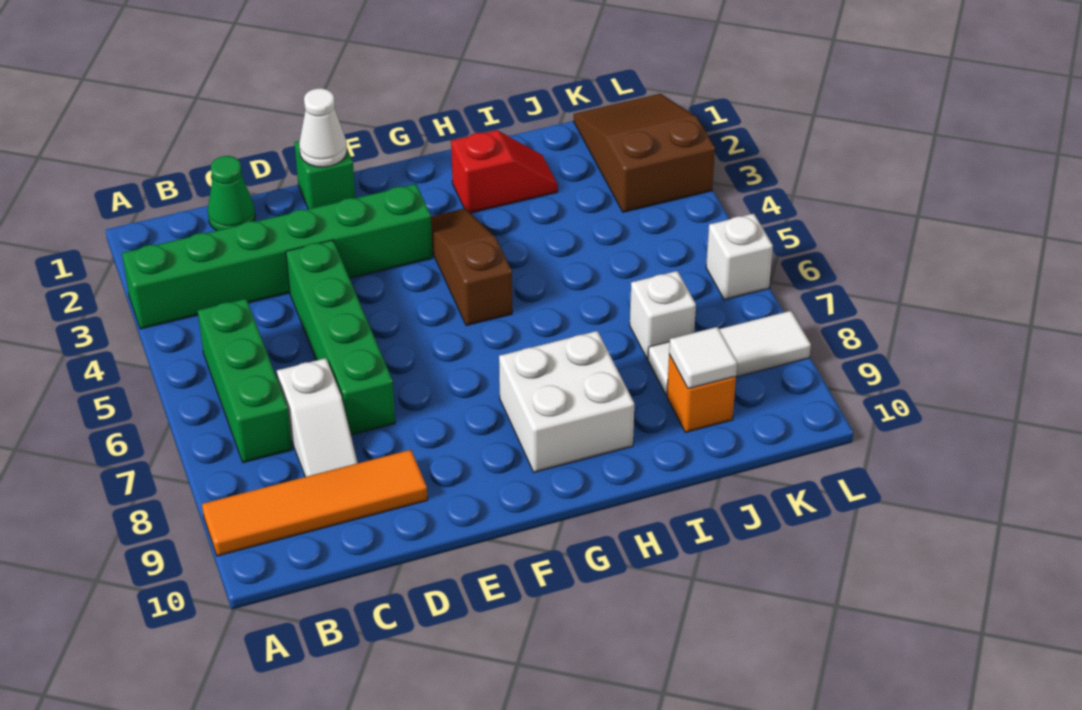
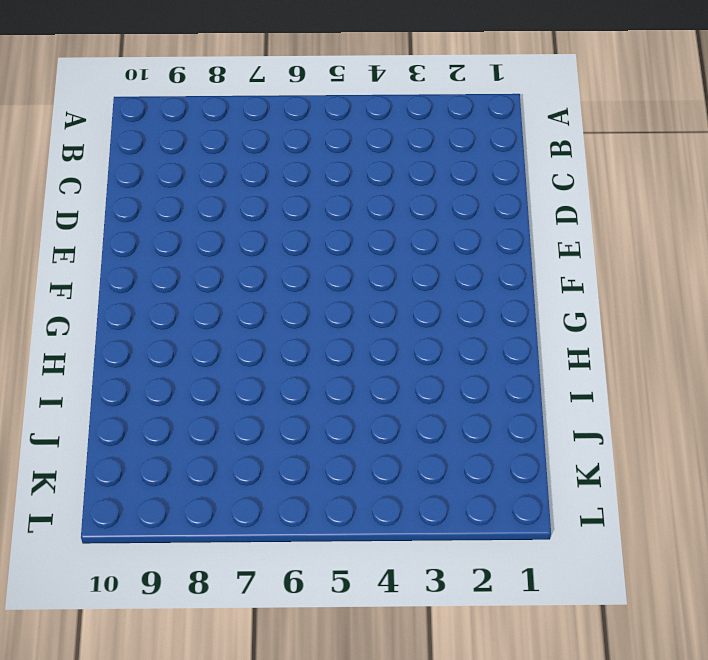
none -> green 1x6 brick [122,184,433,329]
none -> orange 1x4 tile [202,450,428,556]
none -> green 1x3 brick [198,299,292,463]

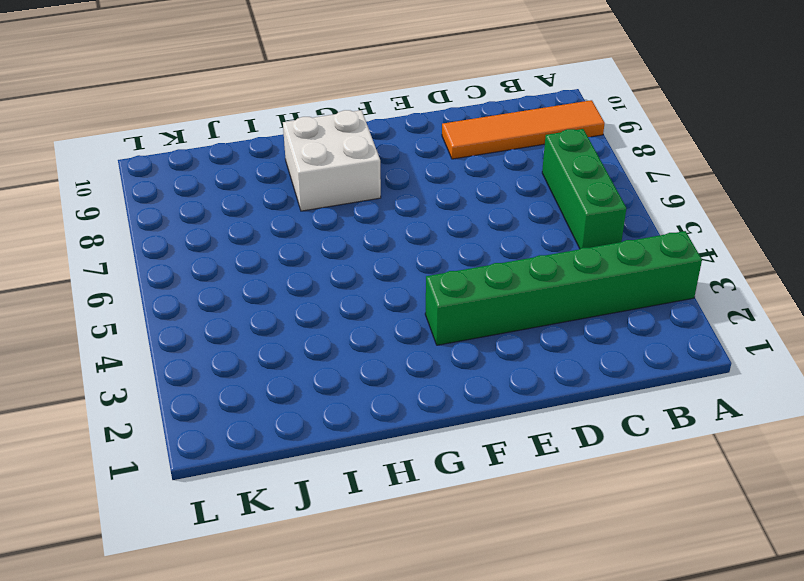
none -> green 1x1 cone [208,156,255,231]
none -> white 1x2 slope [277,358,358,477]
none -> green 1x4 brick [286,240,395,435]

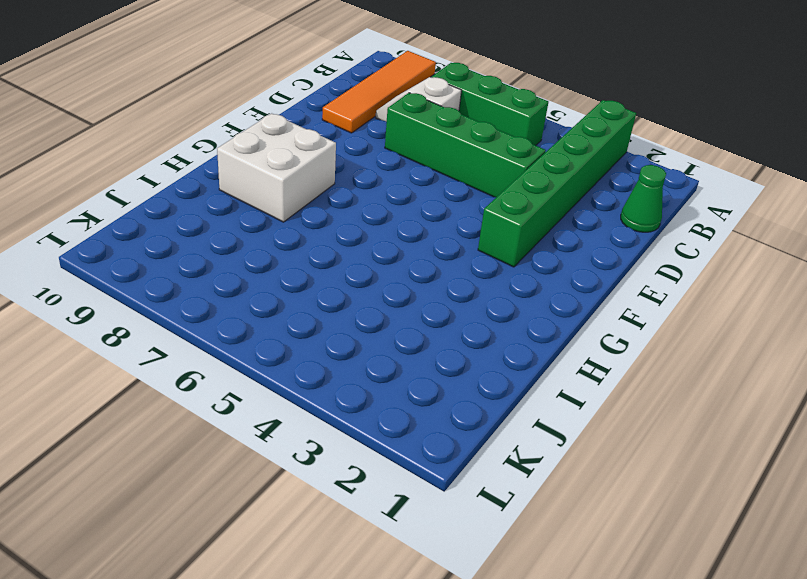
none -> green 1x1 brick [294,141,355,209]
none -> brown 1x3 slope [431,208,512,326]
none -> red 1x2 slope [451,130,558,213]

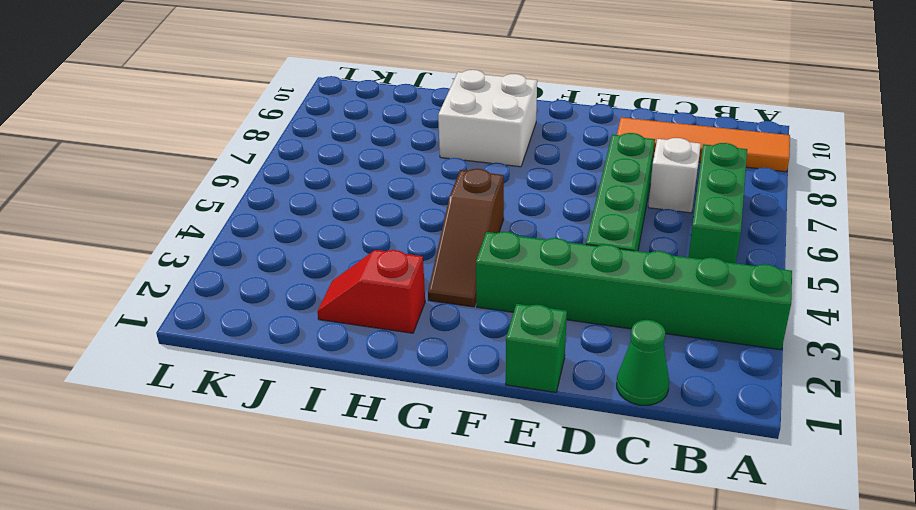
none -> white 1x1 brick [630,271,696,359]
none -> white 1x3 tile [648,311,811,395]
none -> orange 1x1 brick [667,354,736,432]

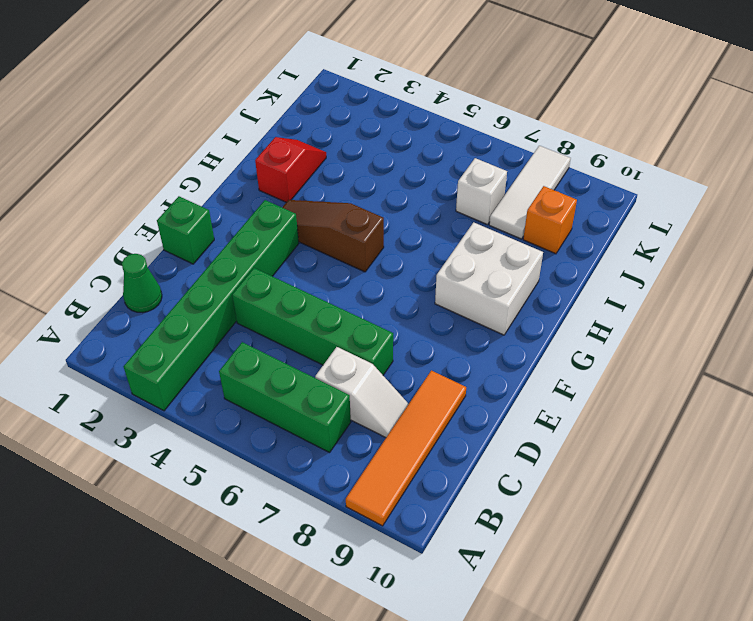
none -> brown 2x3 slope [574,94,715,212]
none -> white 1x1 brick [706,214,773,300]
none -> white 1x1 cone [299,88,347,167]

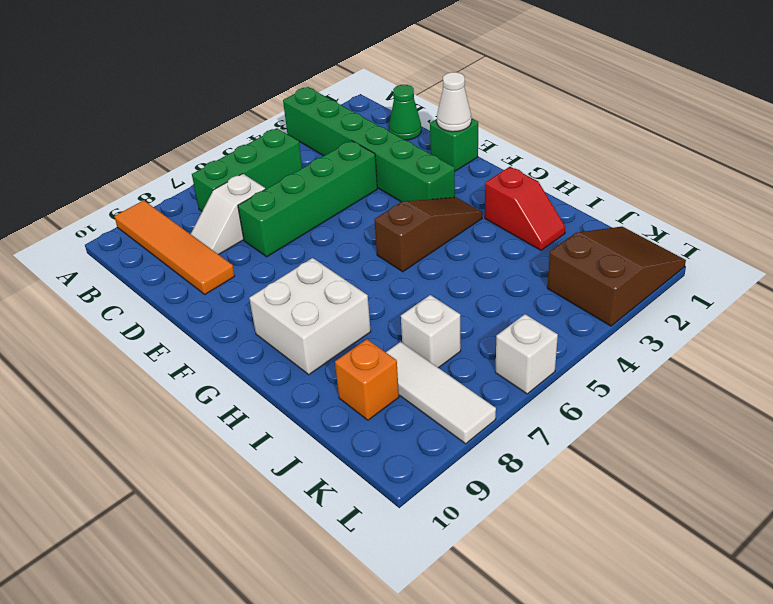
none -> white 1x1 tile [669,327,737,389]

